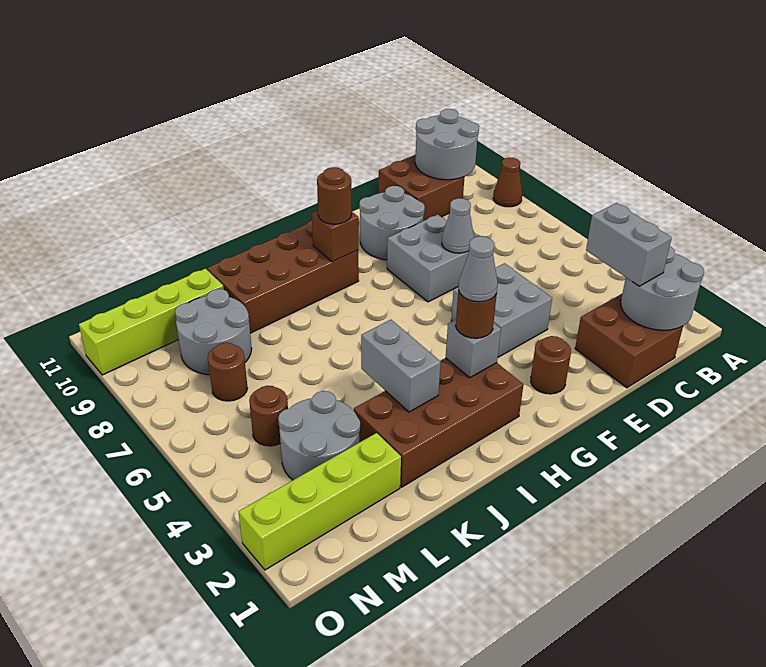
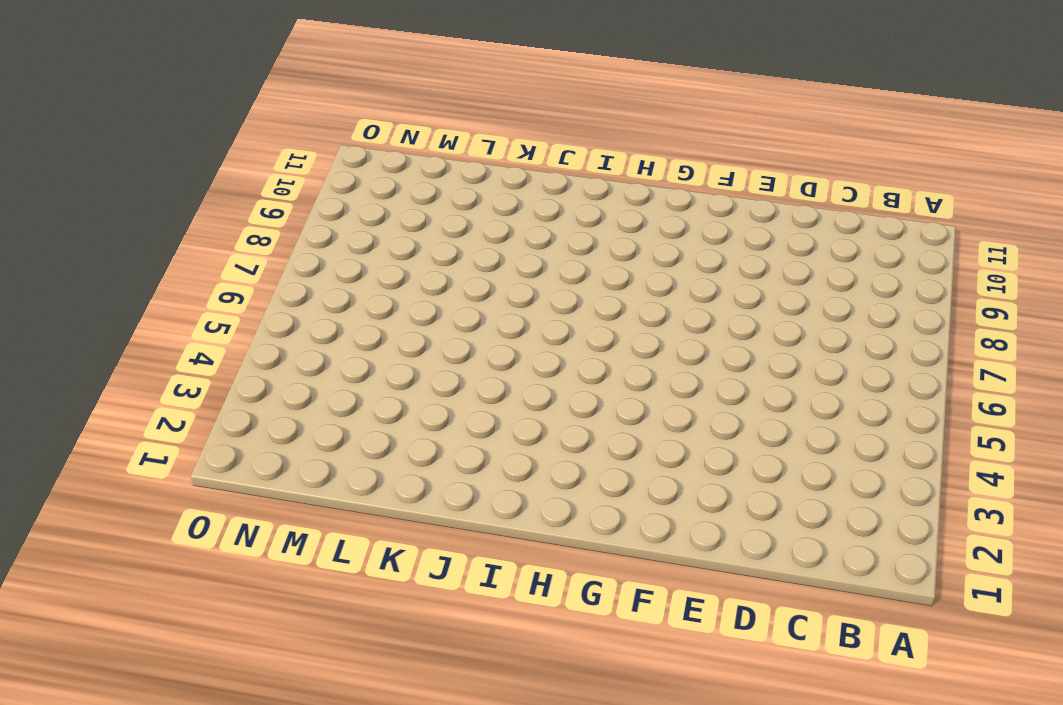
none -> brown 1x1 cone [493,158,522,207]
none -> brown 2x2 brick [575,294,683,388]
none -> brown 2x2 brick [379,154,464,221]

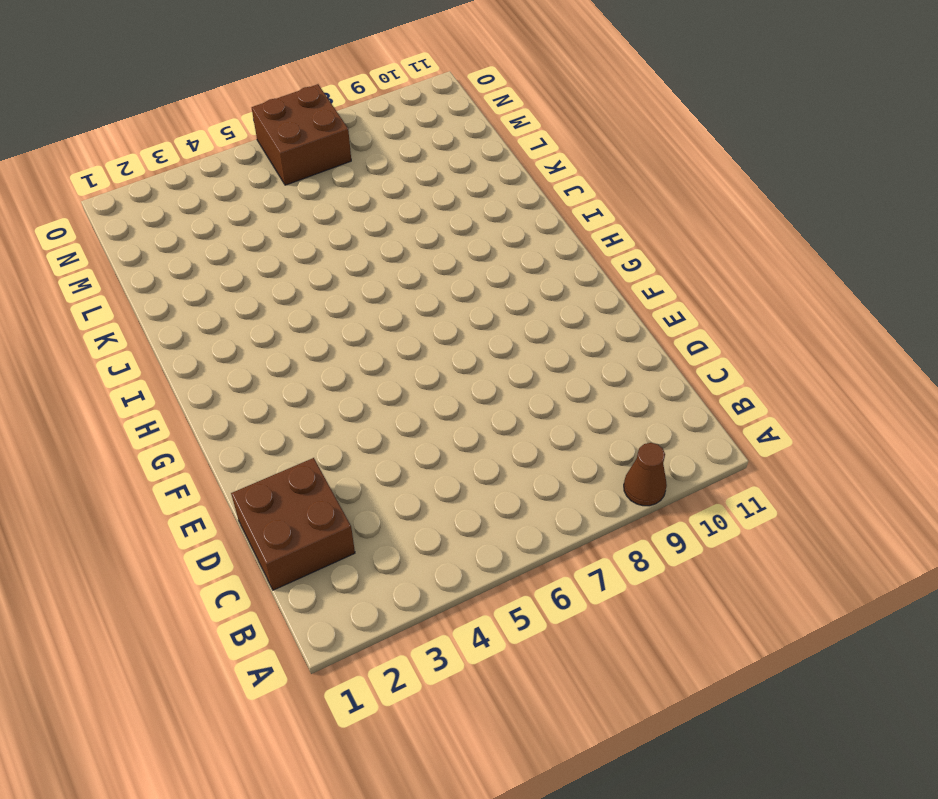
brown 2x2 brick [252,84,351,185] -> brown 2x2 brick moved to [379,154,464,221]
none -> grey 2x2 brick [451,263,552,357]
none -> grey 2x2 brick [387,215,469,302]
none -> grey 2x2 round brick [359,186,425,260]

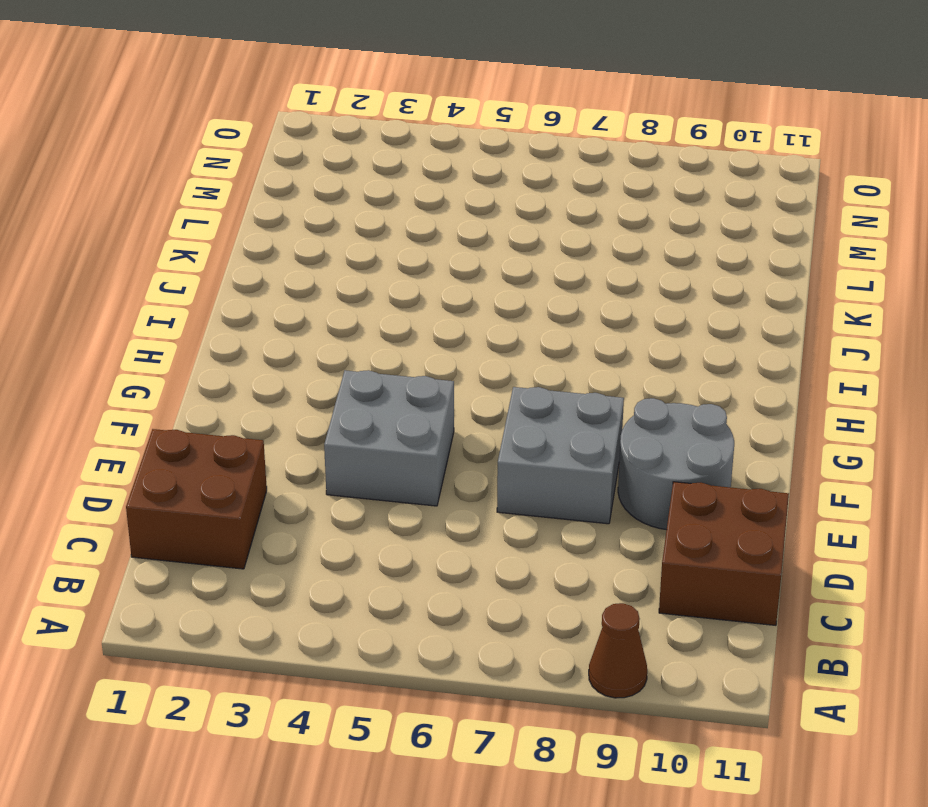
none -> brown 1x1 round brick [531,336,571,394]
none -> brown 2x4 brick [354,358,524,487]
none -> brown 2x4 brick [207,221,359,333]

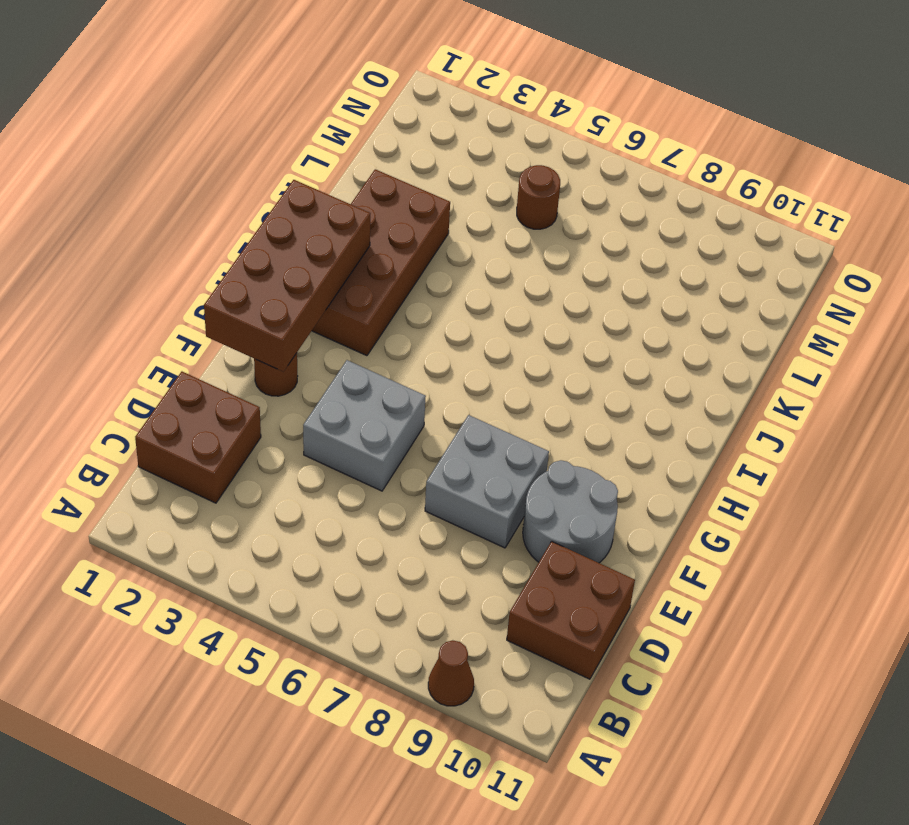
brown 2x4 brick [204,180,370,372] -> brown 2x4 brick moved to [207,221,359,333]
none -> lime 1x4 brick [239,433,401,570]
none -> grey 2x2 round brick [278,391,360,480]
none -> grey 2x2 round brick [175,289,252,375]

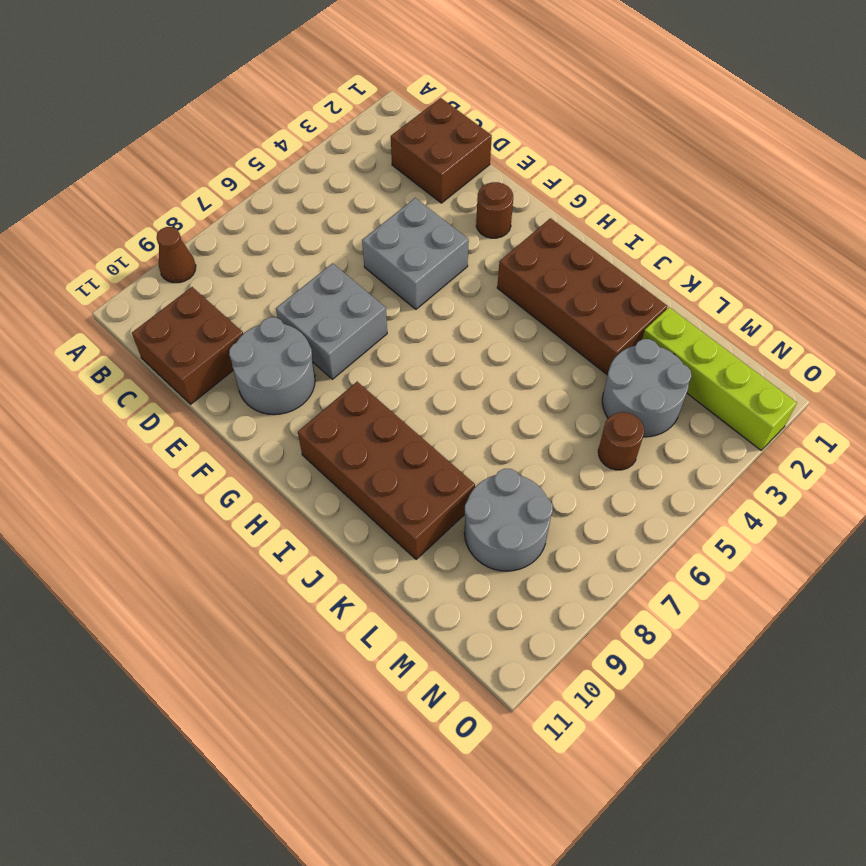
none -> lime 1x4 brick [79,269,224,375]
none -> brown 1x1 round brick [208,343,247,401]
none -> grey 2x2 round brick [621,247,704,330]

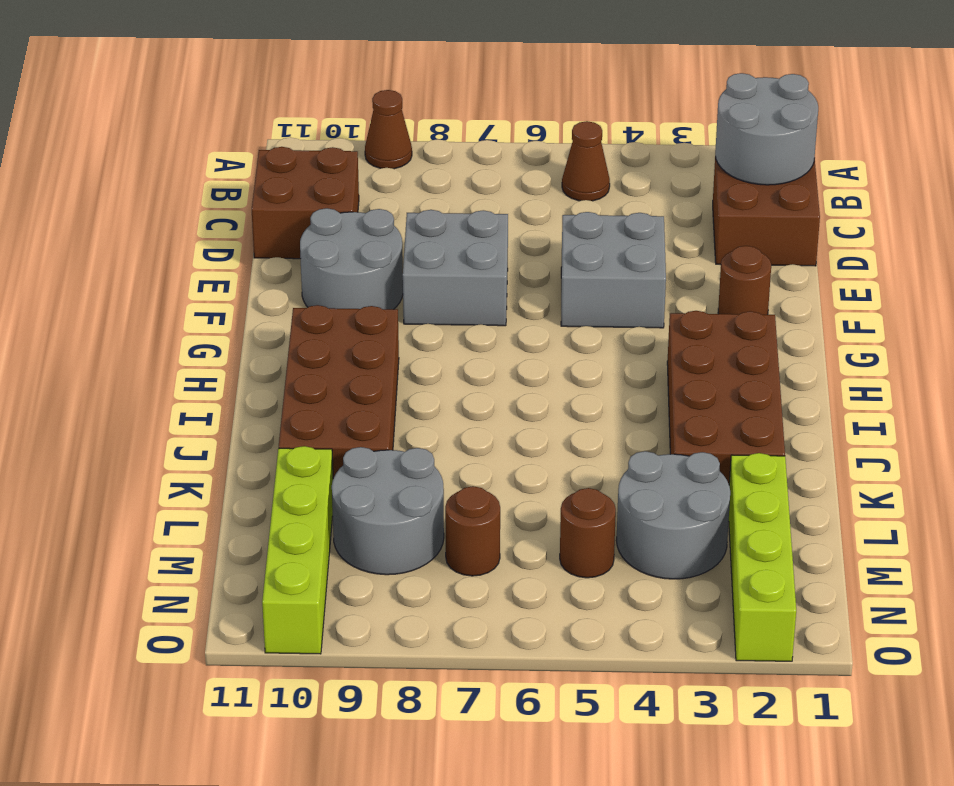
brown 1x1 cone [562,121,610,201] -> none
none -> grey 2x2 round brick [415,109,479,180]
none -> grey 1x1 cone [442,198,474,253]
none -> grey 1x1 brick [446,320,501,378]

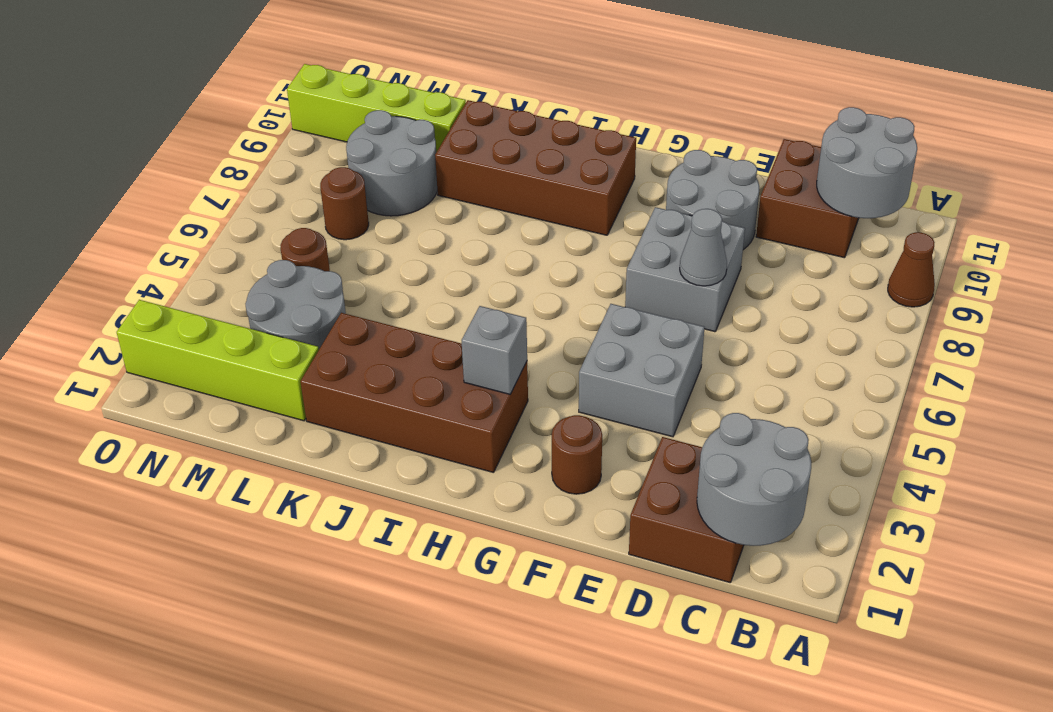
none -> brown 1x1 brick [312,210,358,262]
none -> grey 1x2 brick [361,320,441,412]
none -> grey 1x2 brick [586,203,672,286]

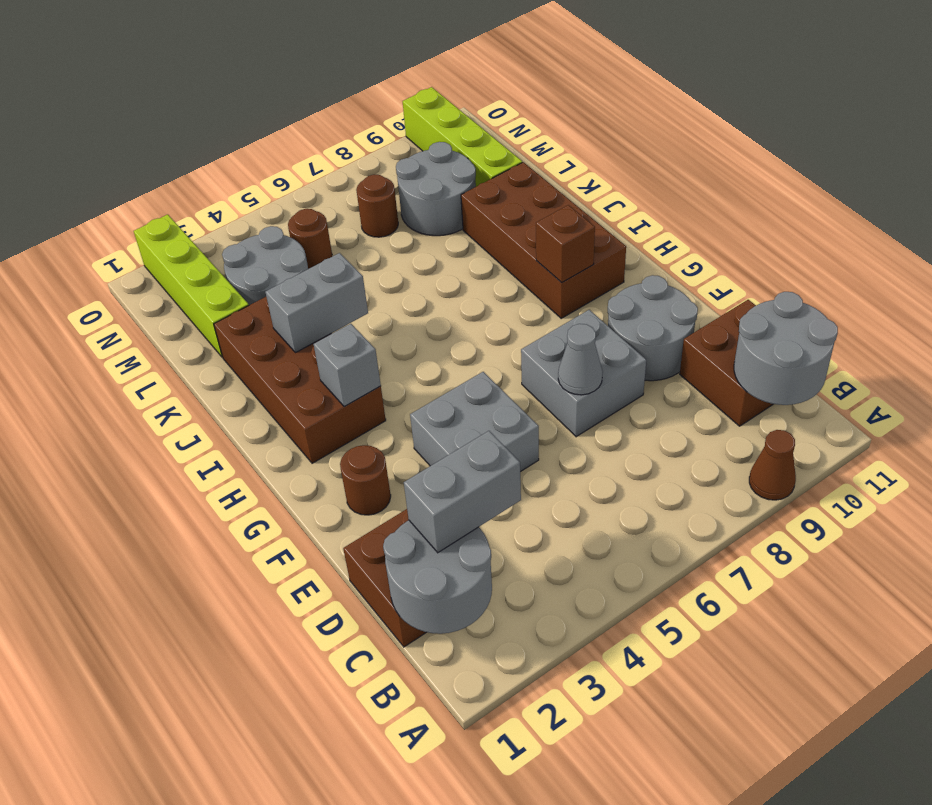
none -> brown 1x1 round brick [456,290,497,338]
none -> brown 1x1 round brick [317,167,352,224]
none -> grey 1x1 cone [458,236,498,302]

